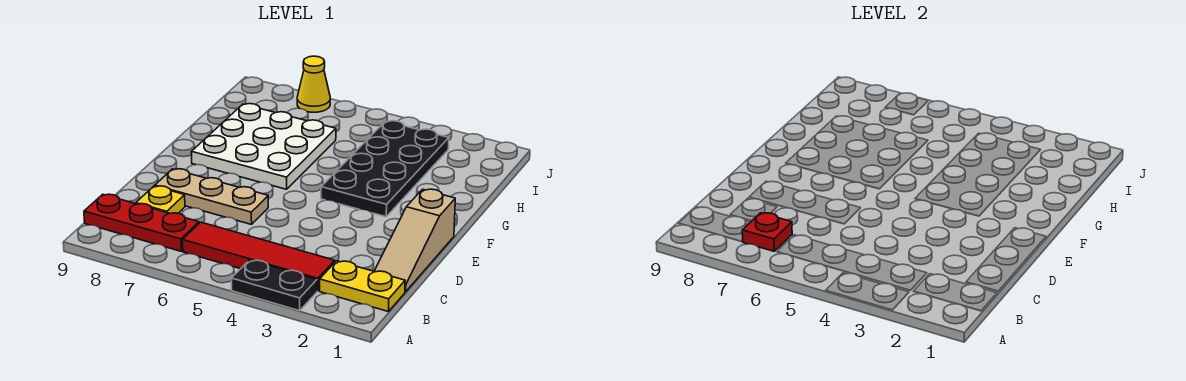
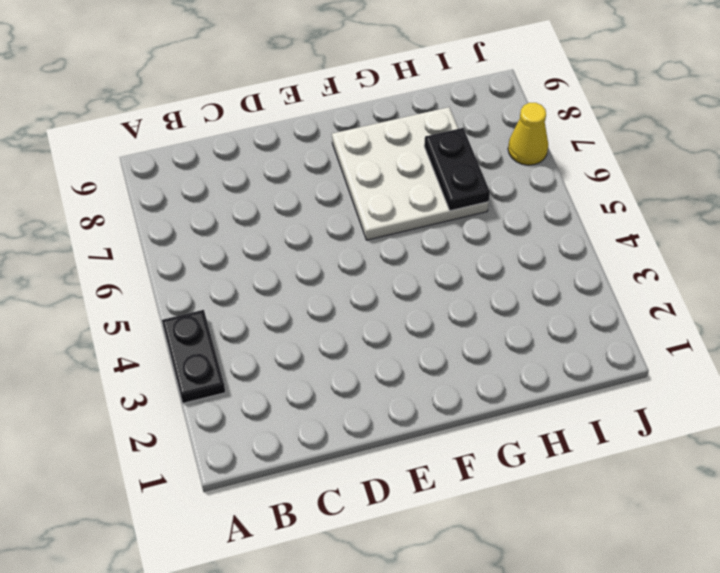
black 1x2 plate [424,128,490,211] -> none
none -> yellow 1x2 plate [320,261,405,312]
none -> red 1x4 tile [183,222,335,291]

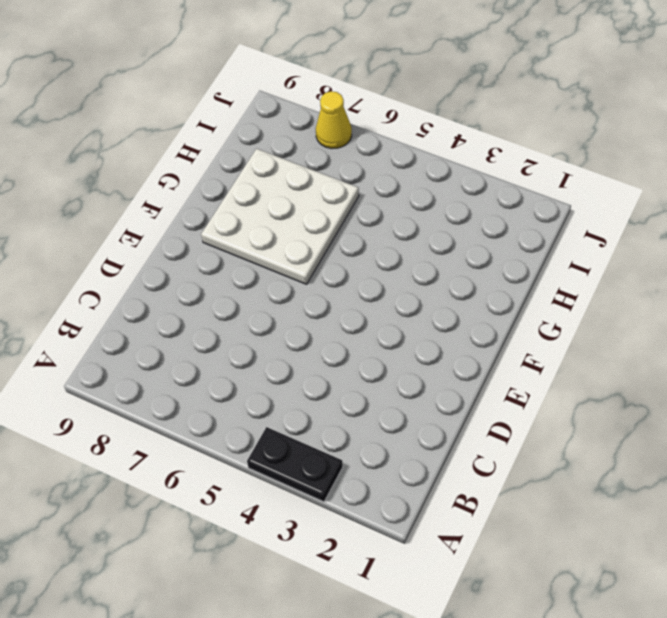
none -> yellow 1x2 plate [320,261,405,312]
none -> red 1x4 tile [183,222,335,291]

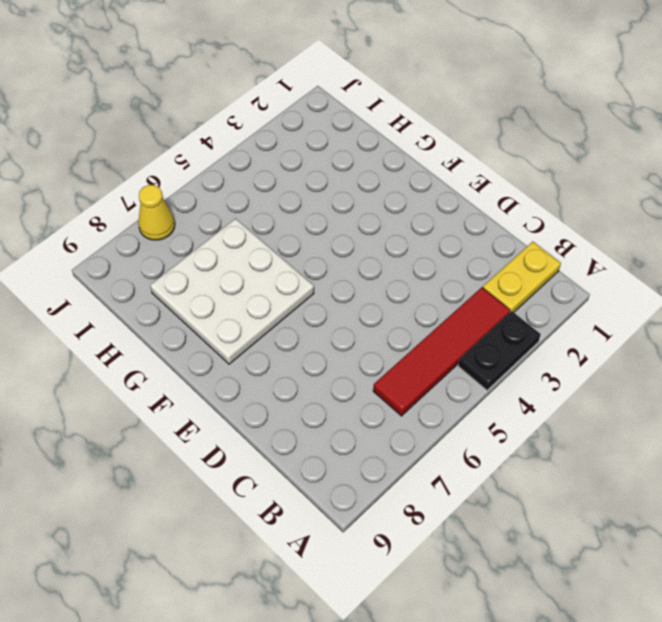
none -> red 1x3 plate [84,194,199,251]
none -> tan 1x3 slope [374,189,455,292]

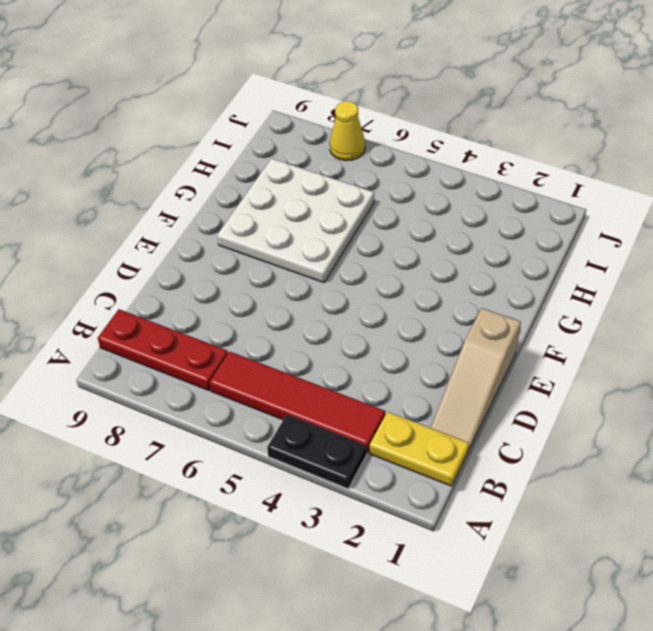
none -> yellow 1x1 plate [136,186,185,213]
none -> tan 1x3 plate [155,169,268,225]

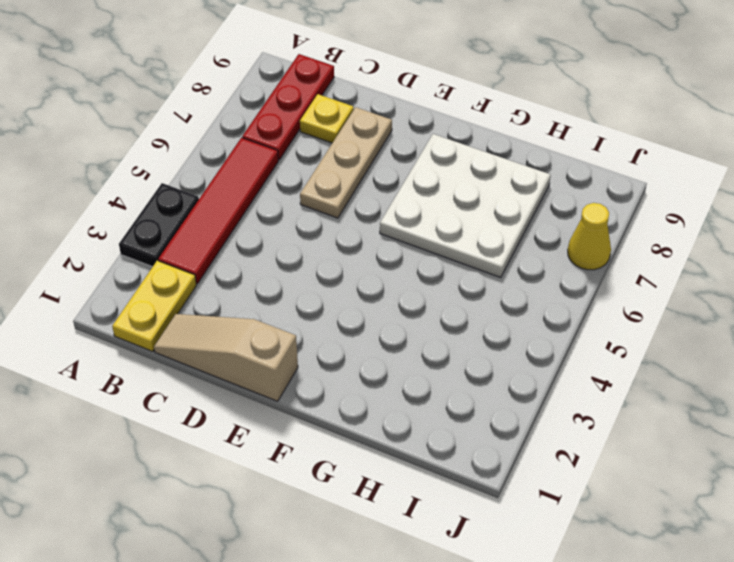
none -> black 2x4 plate [321,121,449,217]
none -> red 1x1 plate [742,213,792,251]

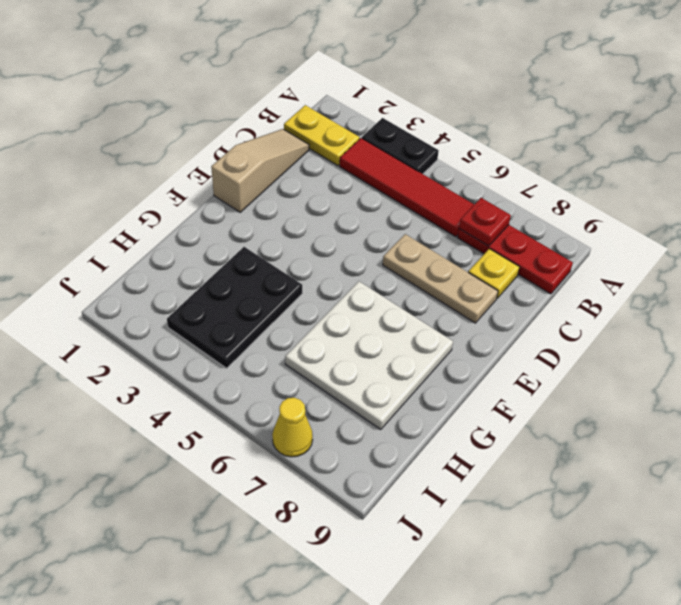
black 2x3 plate [167,247,302,368] -> black 2x4 plate [321,121,449,217]

